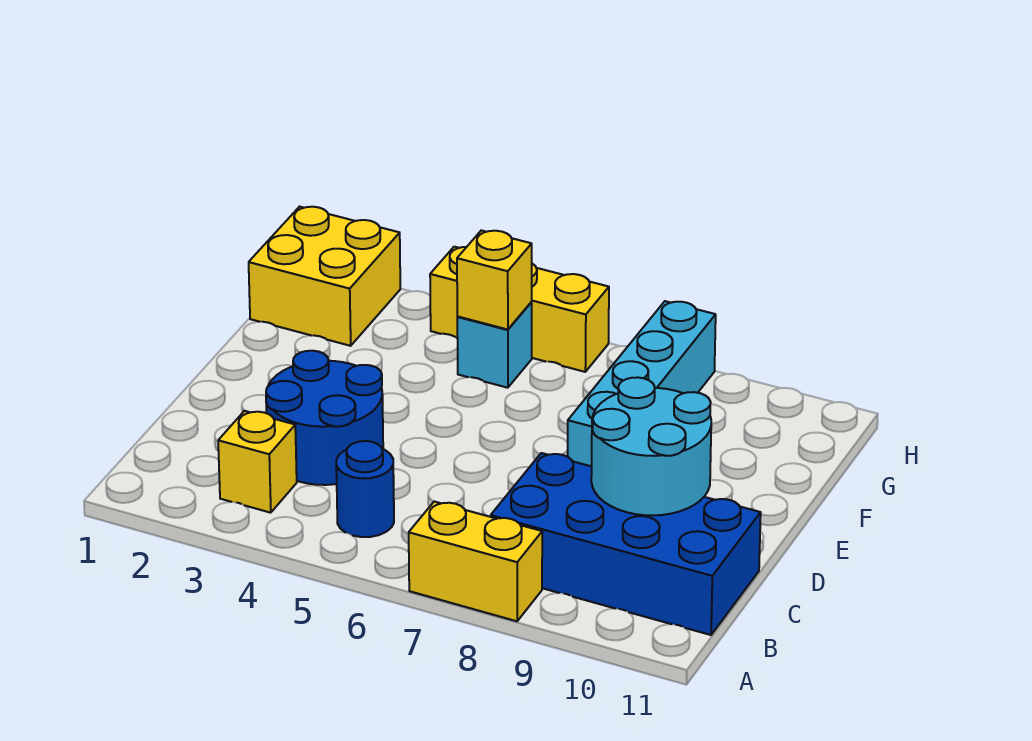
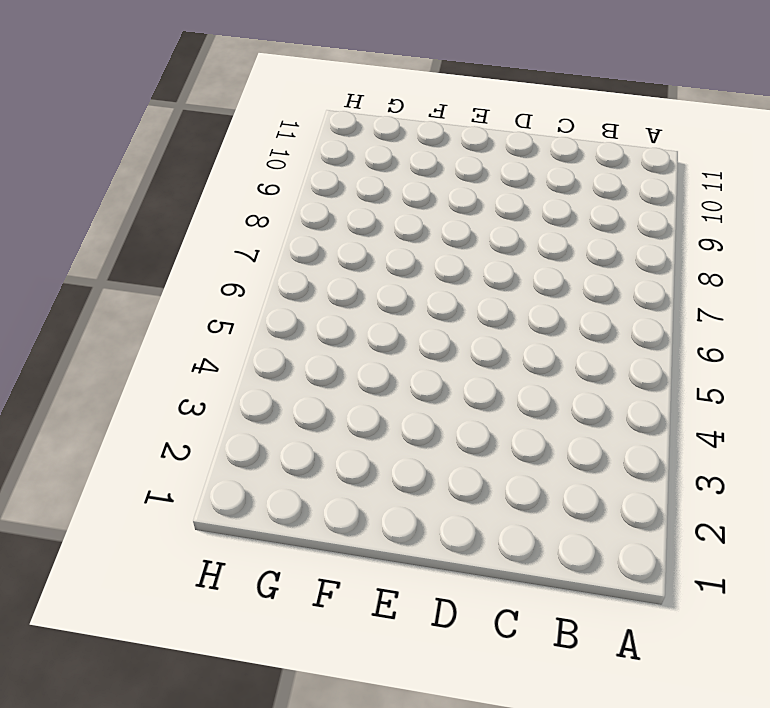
none -> yellow 1x2 brick [409,502,542,621]
none -> yellow 1x1 brick [218,411,297,513]

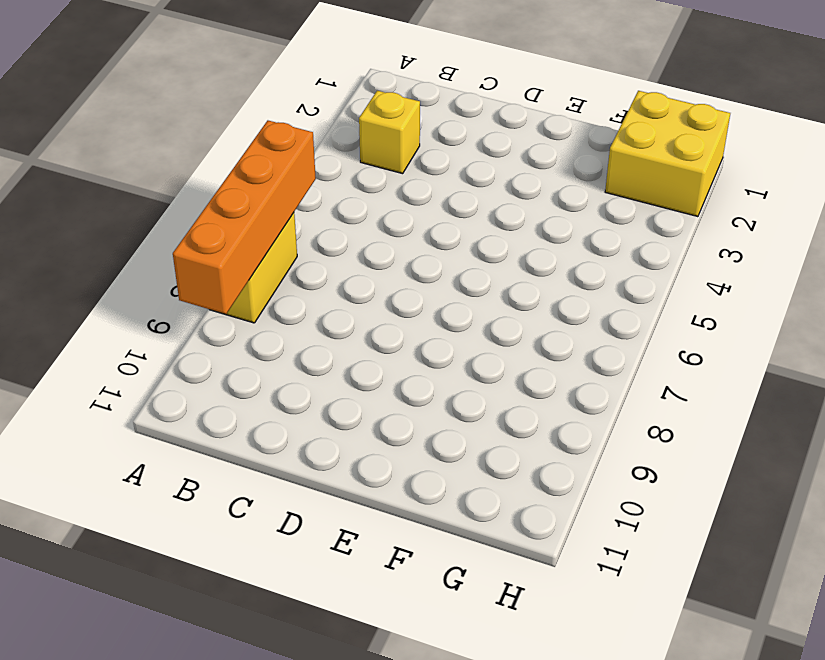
orange 1x4 brick [173,121,316,314] -> none
none -> blue 1x1 round brick [336,441,394,537]
none -> blue 2x4 brick [491,453,761,635]

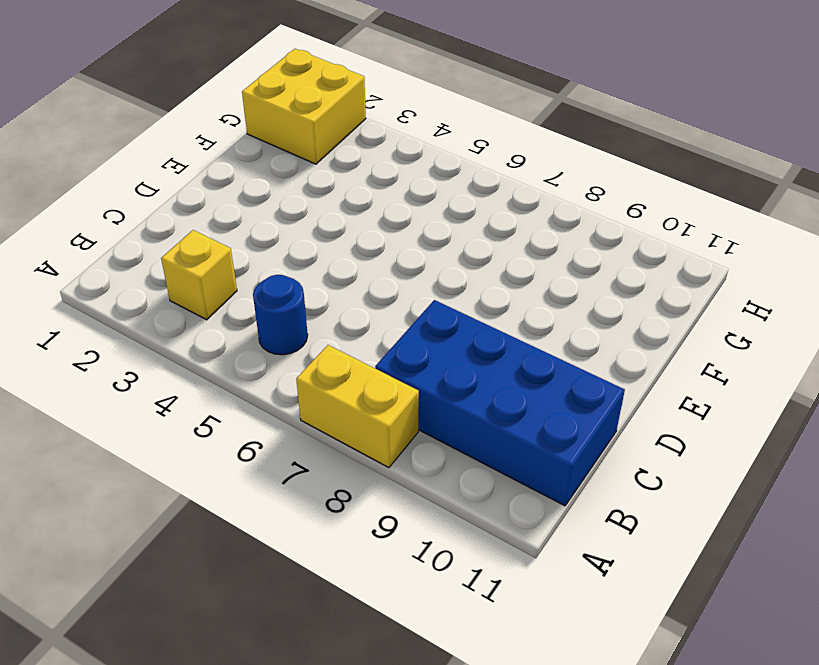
none -> blue 2x2 round brick [266,351,383,485]
none -> cyan 1x4 brick [568,301,716,466]

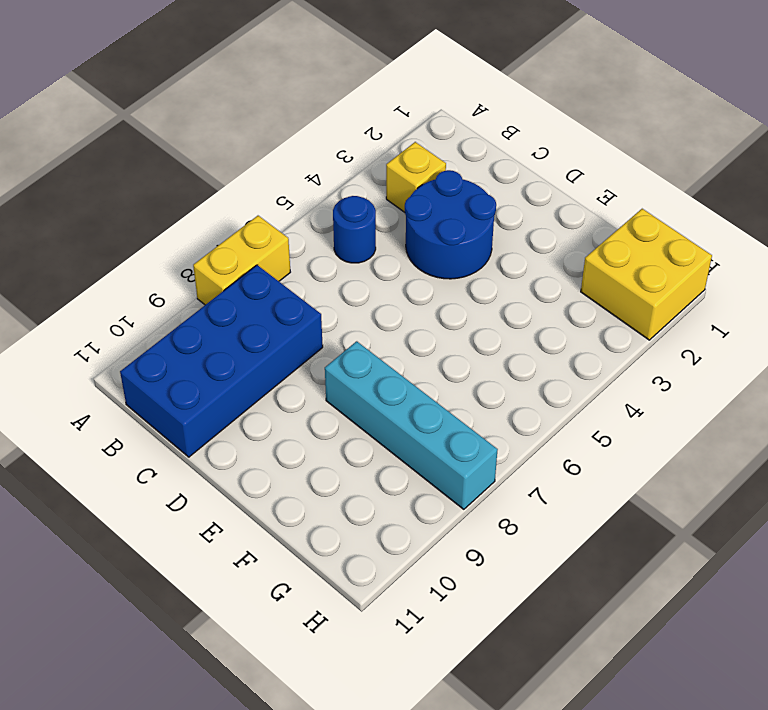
none -> cyan 1x1 brick [457,302,532,388]
none -> yellow 1x3 brick [430,247,609,372]

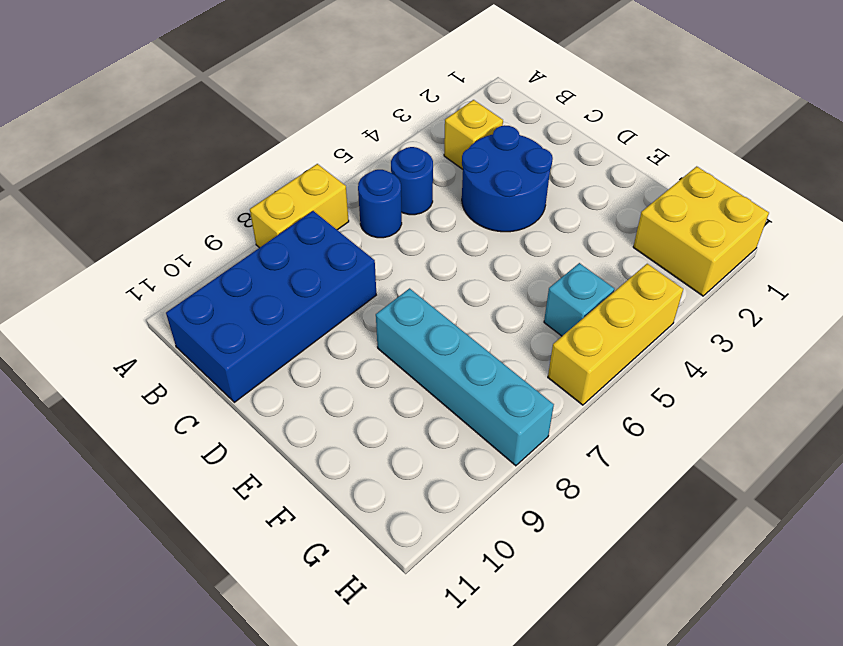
blue 1x1 round brick [358,170,402,238] -> none
none -> cyan 2x2 round brick [591,377,711,515]
none -> yellow 1x1 brick [457,230,532,330]

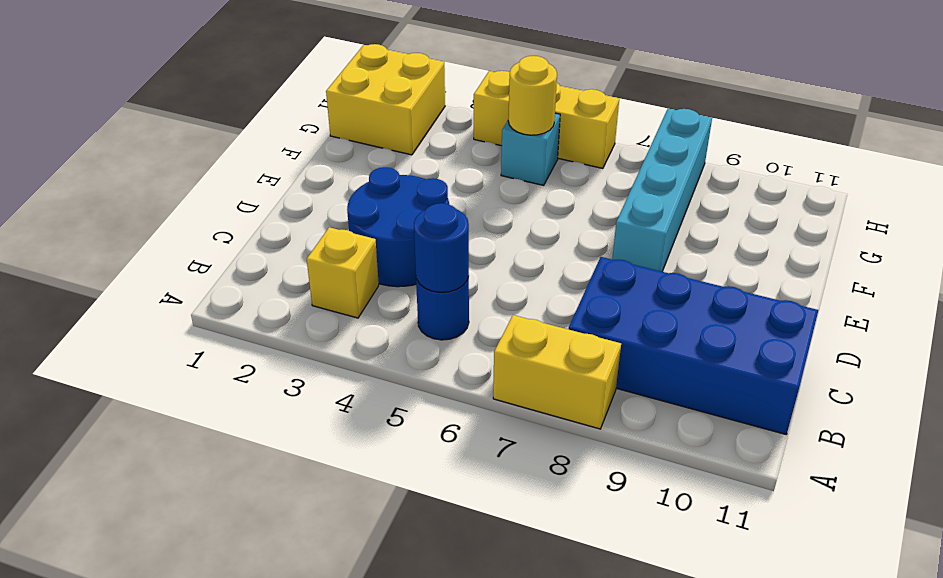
blue 1x1 round brick [414,203,469,292] -> none
yellow 1x1 round brick [508,56,557,135] -> yellow 1x1 brick [457,230,532,330]
none -> cyan 2x2 round brick [591,377,711,515]

